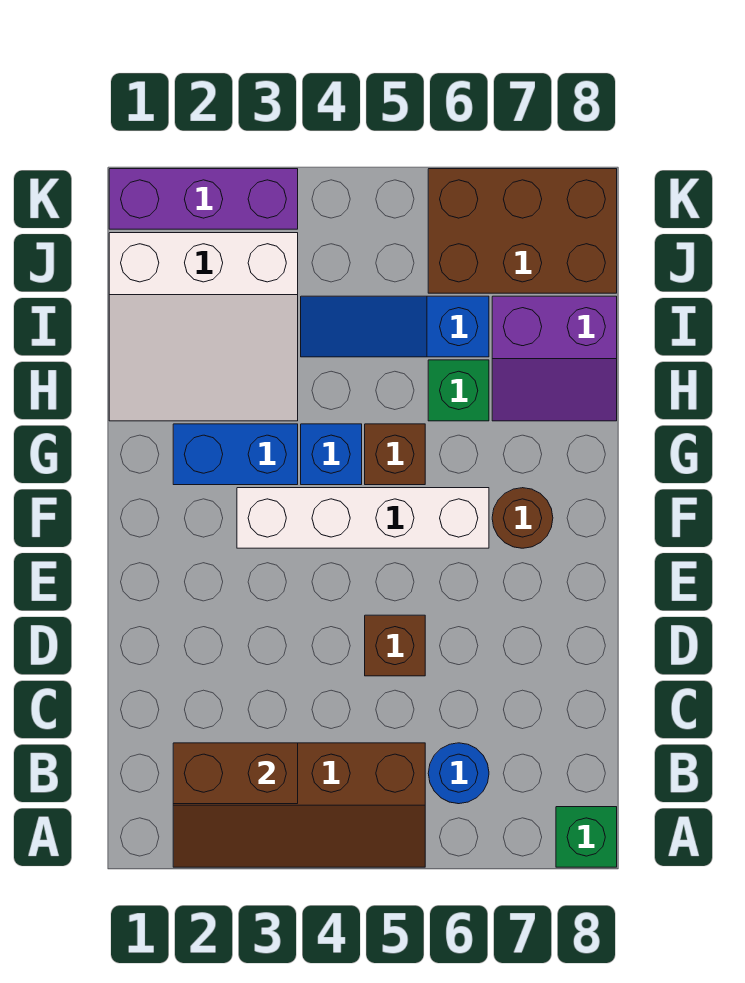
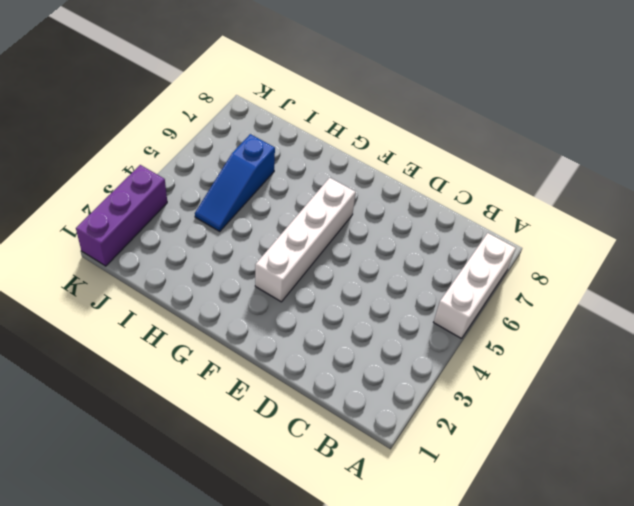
white 1x3 brick [434,233,516,339] -> brown 2x4 slope [173,743,425,867]
none -> green 1x1 brick [556,807,617,867]
none -> blue 1x1 round brick [428,743,489,804]
none -> brown 1x1 brick [365,615,425,676]

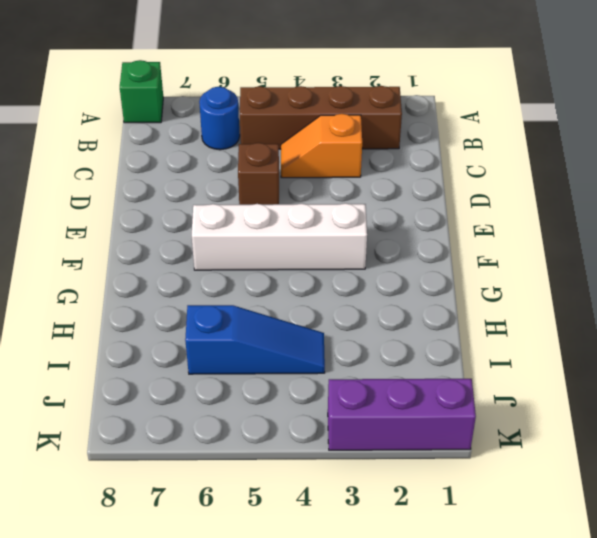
orange 1x2 slope [281,114,362,178] -> none
none -> brown 1x1 round brick [492,488,553,548]
none -> blue 1x2 brick [173,424,298,485]
none -> blue 1x1 brick [301,424,362,485]

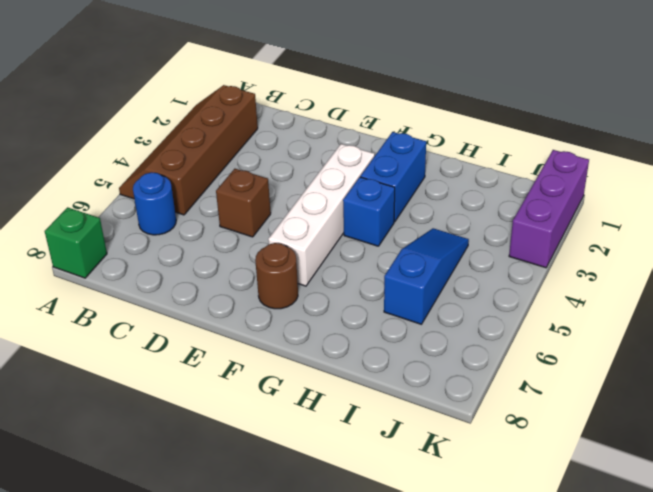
none -> brown 1x1 brick [365,424,425,485]
none -> white 3x3 slope [109,233,298,421]
none -> green 1x1 brick [428,360,489,421]

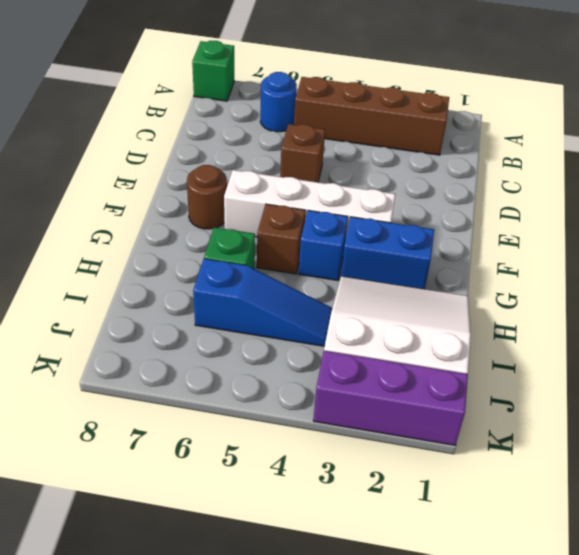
none -> purple 2x2 slope [492,296,617,421]
none -> brown 2x3 brick [428,169,617,293]
none -> brown 1x2 brick [173,743,298,804]

